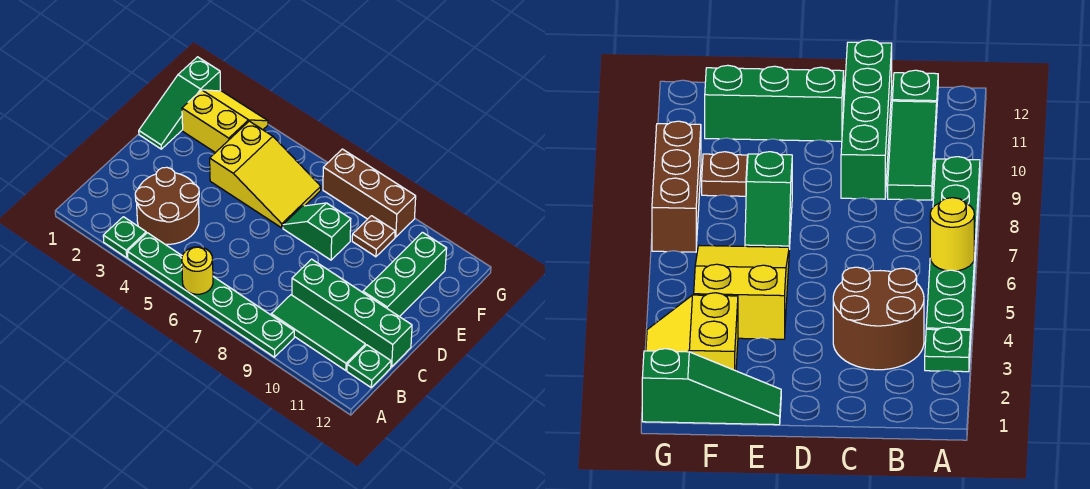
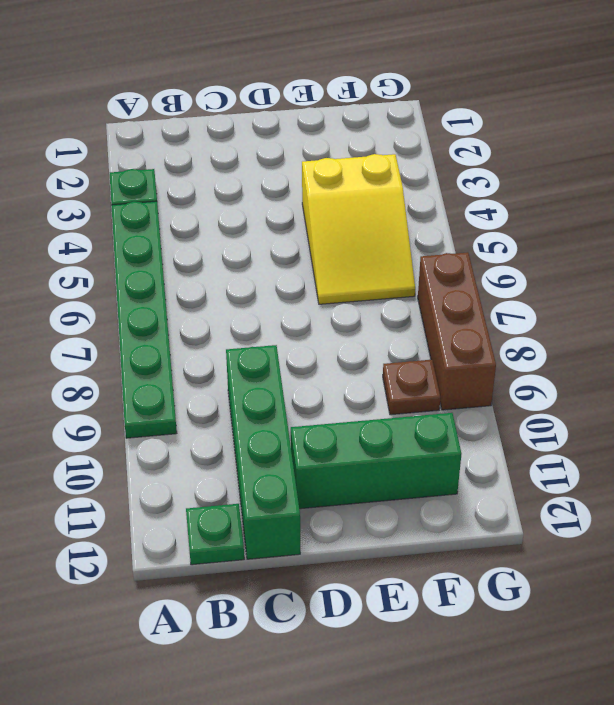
none -> brown 2x2 round brick [135,167,199,244]
none -> green 1x3 tile [271,295,365,370]
none -> green 1x3 slope [139,57,221,149]

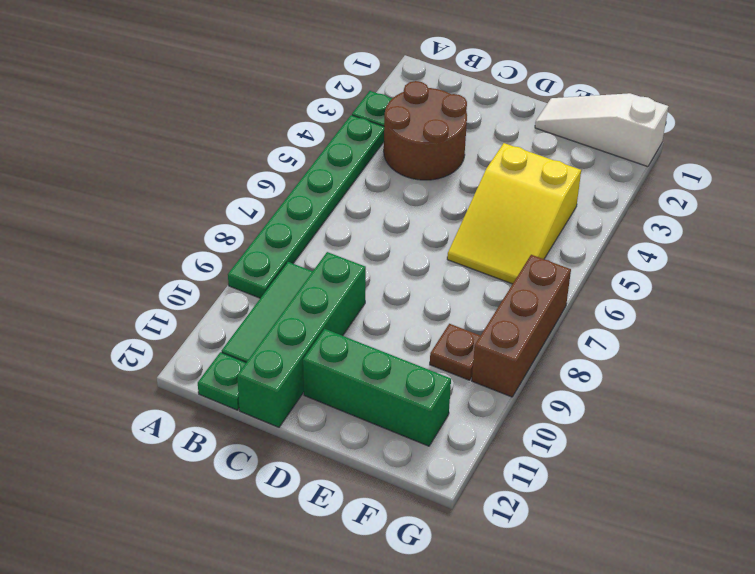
white 1x3 slope [535,93,668,167] -> green 1x3 slope [139,57,221,149]
none -> green 1x2 slope [283,203,351,260]
none -> yellow 2x2 slope [182,90,268,153]
none -> yellow 1x1 round brick [182,247,213,294]

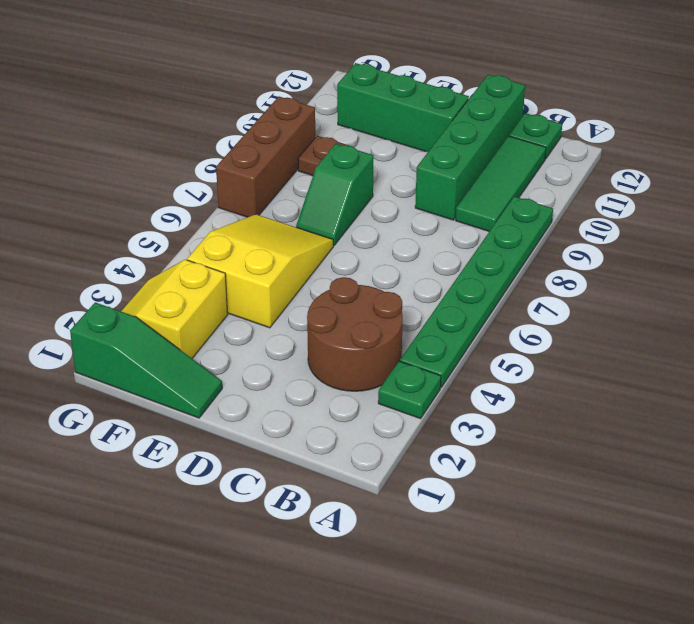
none -> yellow 1x1 round brick [182,247,213,294]

